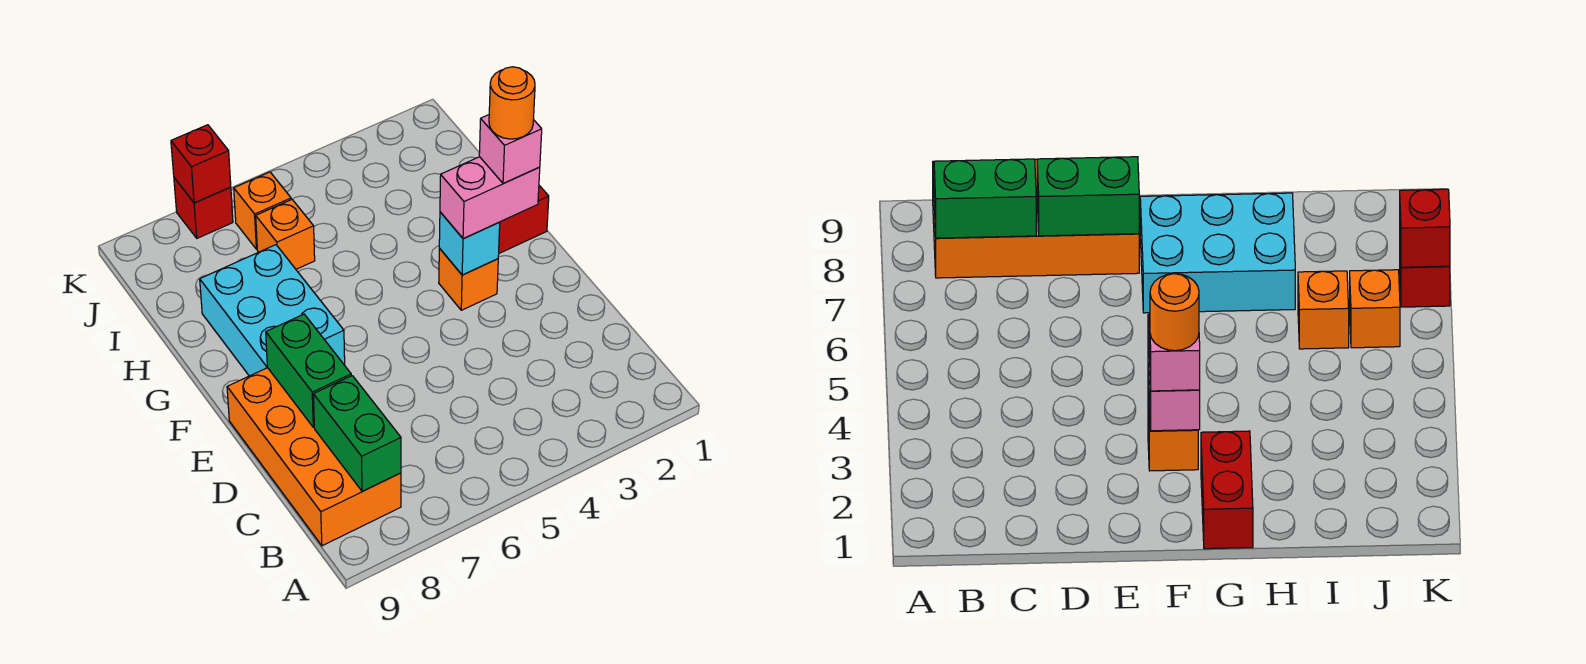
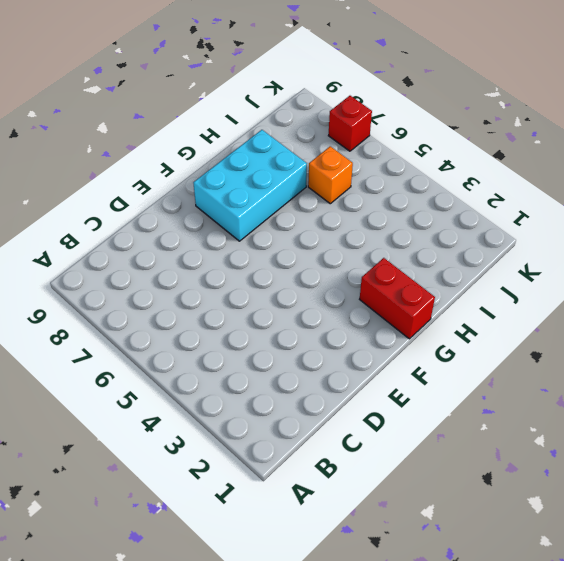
none -> orange 2x4 brick [227,368,401,546]
none -> orange 1x1 brick [439,248,498,310]
none -> orange 1x1 brick [234,172,291,249]

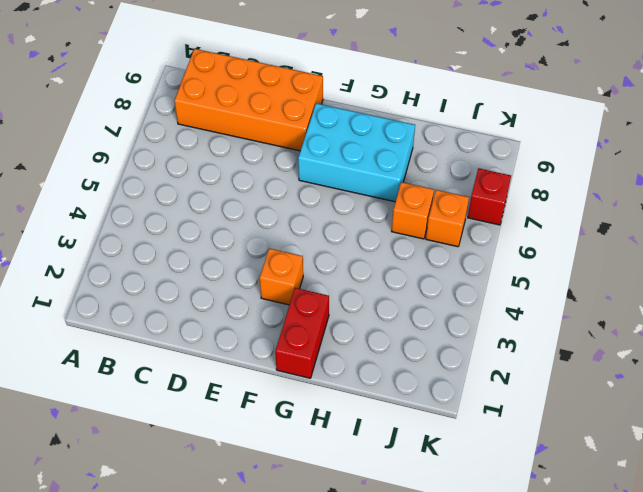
none -> green 1x2 brick [313,376,401,491]
none -> green 1x2 brick [266,314,351,427]
none -> cyan 1x1 brick [439,212,500,275]

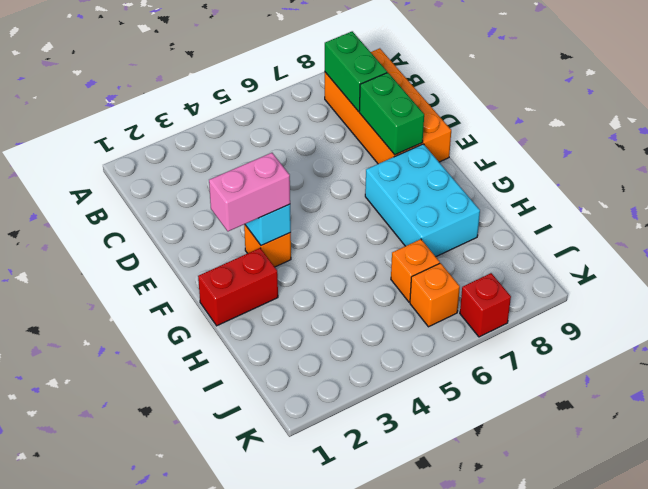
none -> red 1x1 brick [171,125,231,203]
none -> pink 1x1 brick [479,115,542,184]
none -> orange 1x1 round brick [489,67,535,139]

